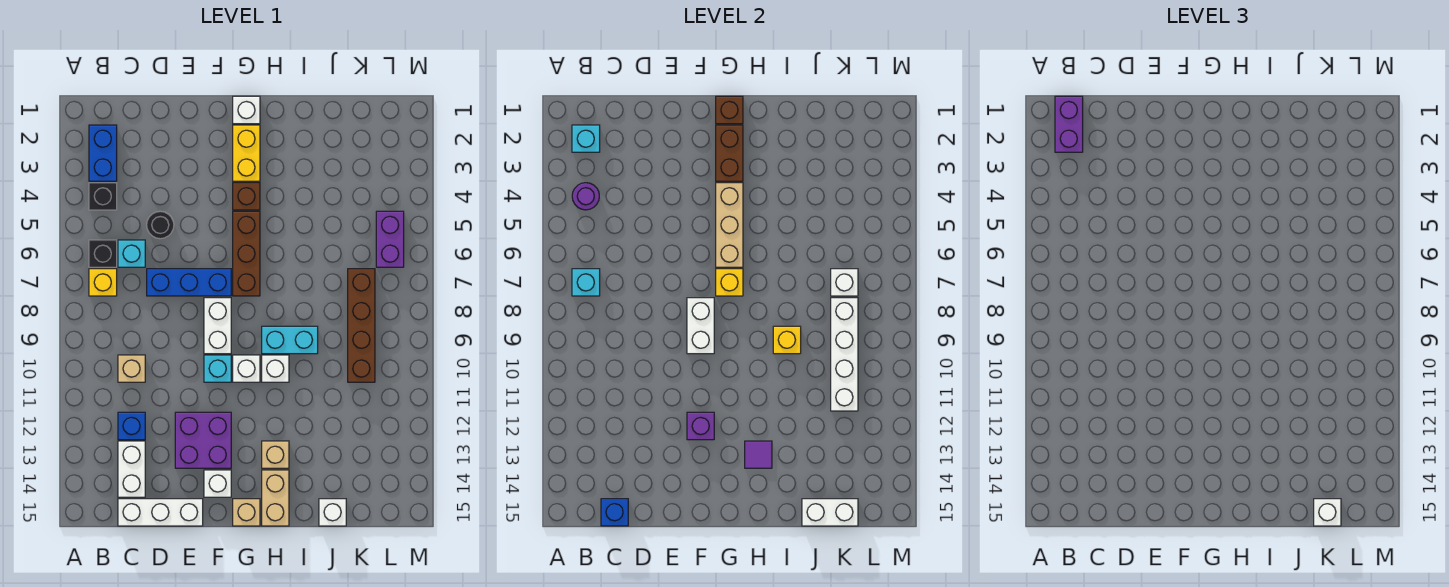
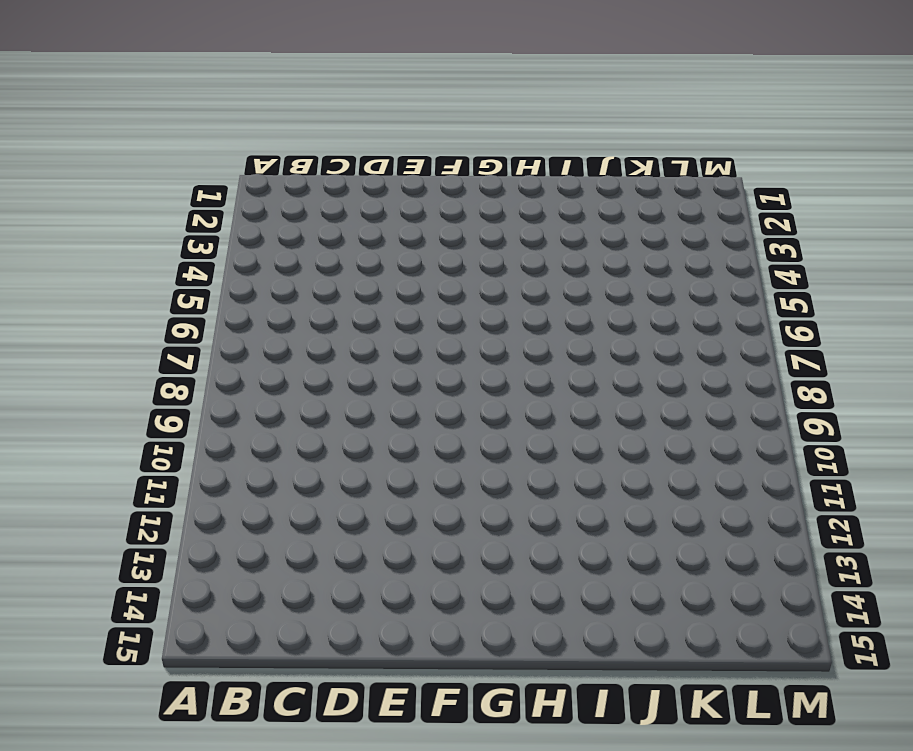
none -> blue 1x2 brick [89,125,117,181]
none -> black 1x1 brick [89,183,117,210]
none -> black 1x1 brick [89,240,117,267]
none -> yellow 1x1 brick [89,269,117,296]

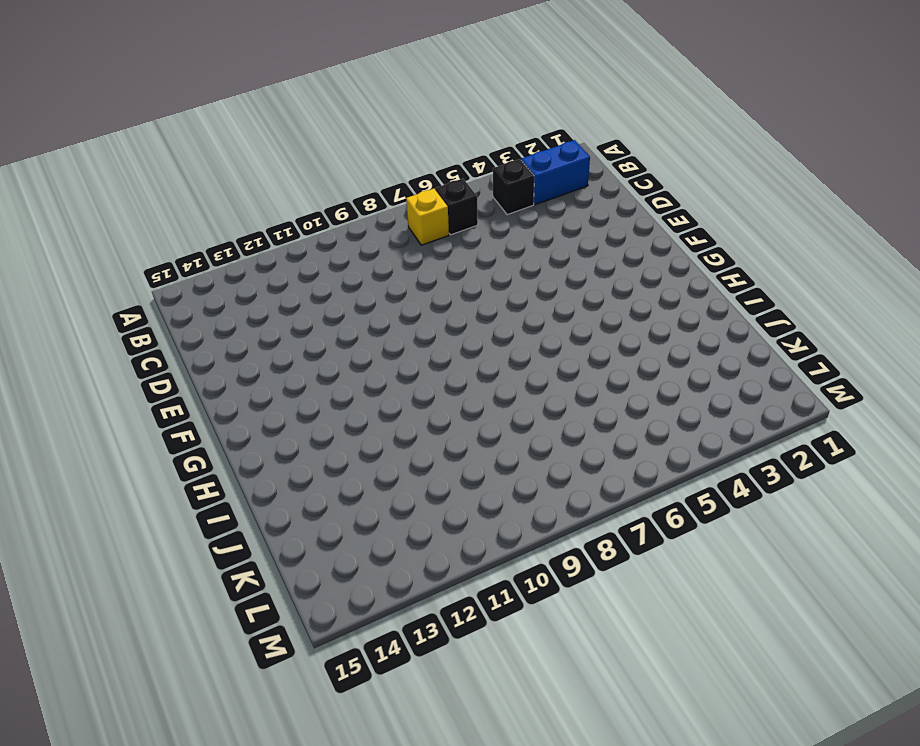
none -> cyan 1x1 brick [118,240,145,267]
none -> tan 1x1 brick [118,355,145,382]
none -> blue 1x1 brick [118,412,145,440]
none -> white 1x2 brick [118,441,145,497]

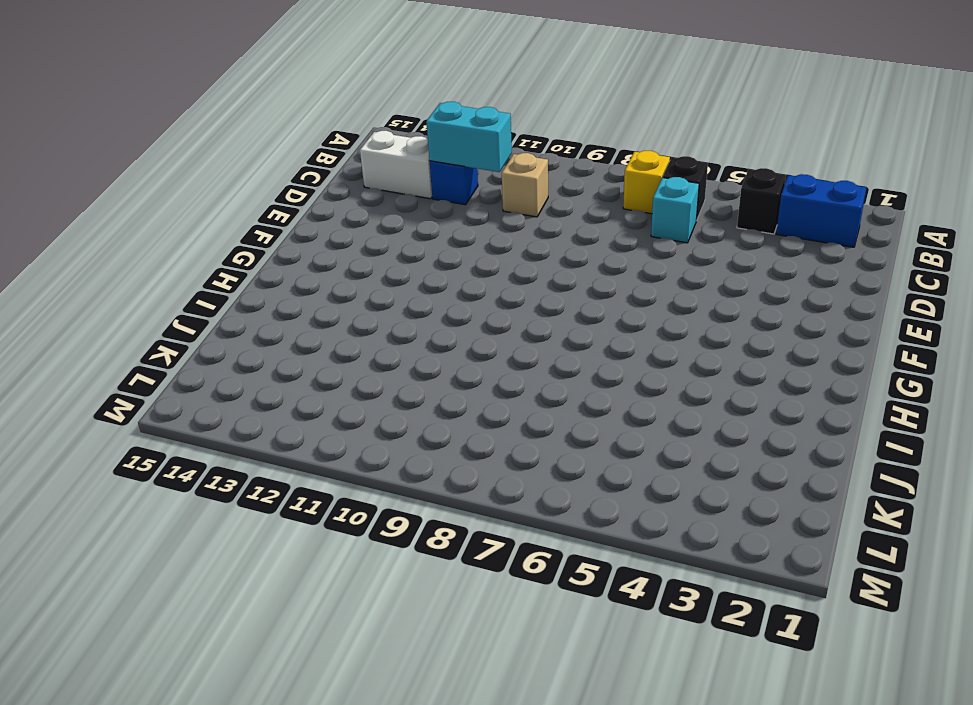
cyan 1x2 brick [426,102,512,172] -> cyan 1x2 brick turned to [262,326,318,354]
none -> white 1x3 brick [118,499,203,526]
none -> black 1x1 round brick [147,211,174,239]
none -> blue 1x3 brick [147,269,231,296]
none -> purple 2x2 brick [175,412,231,468]

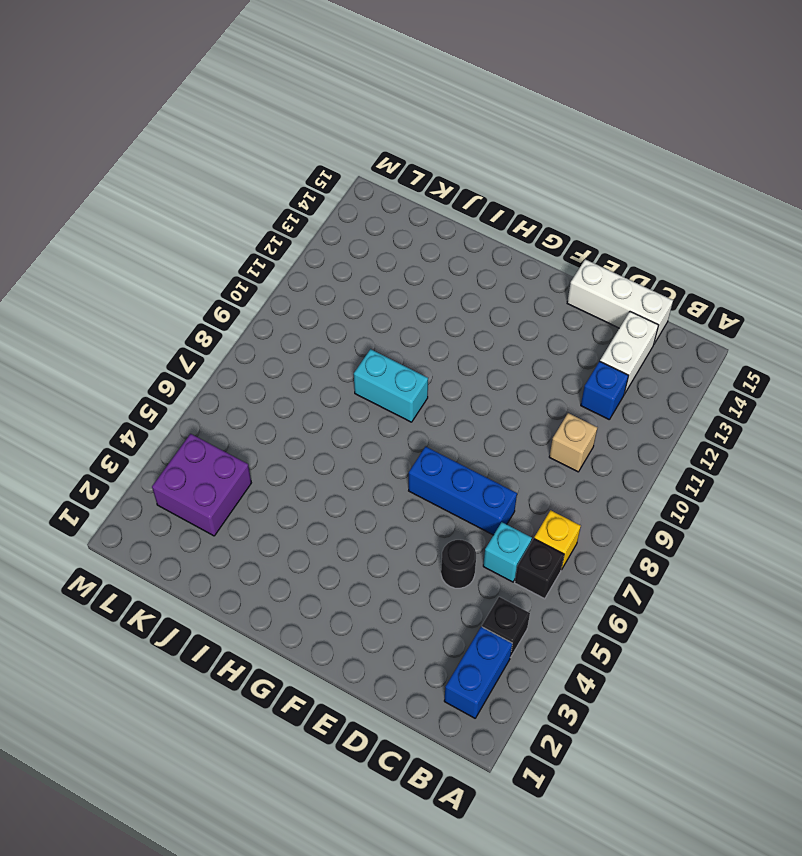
purple 2x2 brick [152,434,251,536] -> purple 2x2 brick moved to [175,412,231,468]
none -> white 1x2 brick [204,298,231,354]
none -> cyan 1x1 brick [204,355,231,382]
none -> white 1x1 brick [204,470,231,497]
none -> white 1x1 brick [233,96,260,124]

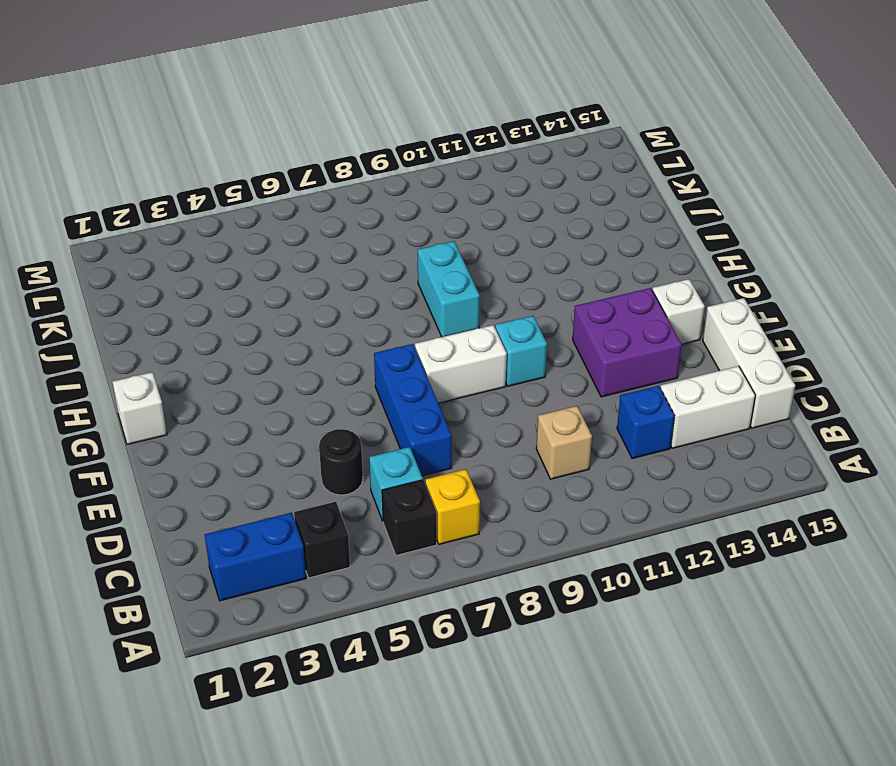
none -> yellow 1x2 brick [233,125,260,181]
none -> brown 1x1 brick [233,183,260,210]
none -> brown 1x3 brick [233,211,260,296]
none -> white 1x1 brick [233,355,260,382]

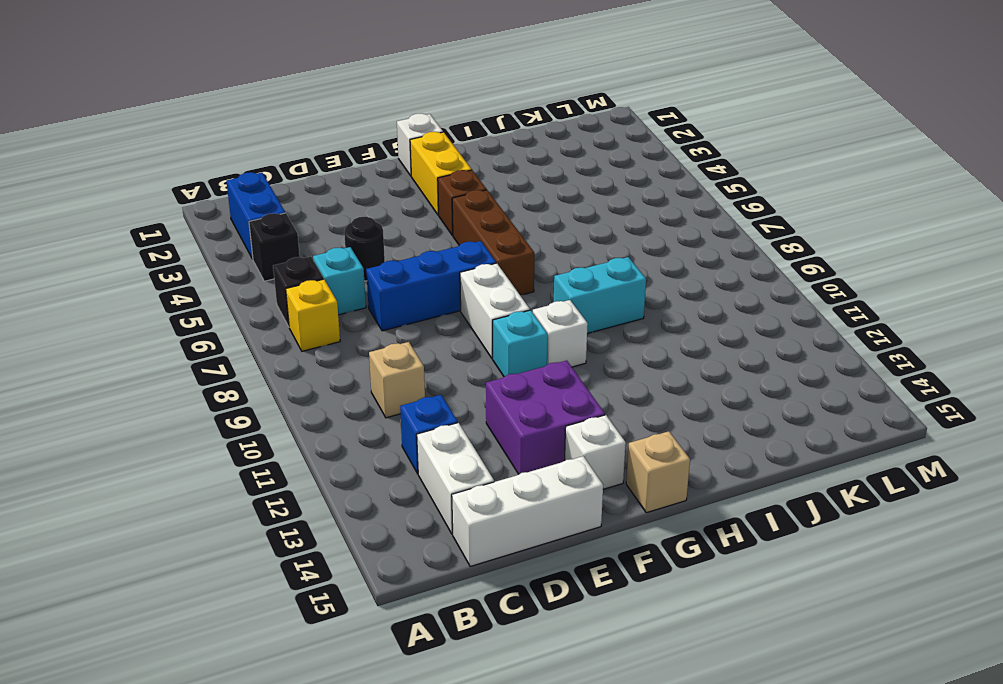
none -> white 1x1 brick [262,355,289,382]
none -> tan 1x1 brick [262,441,289,468]
none -> tan 1x2 brick [262,470,289,526]
none -> white 1x1 brick [319,499,346,526]

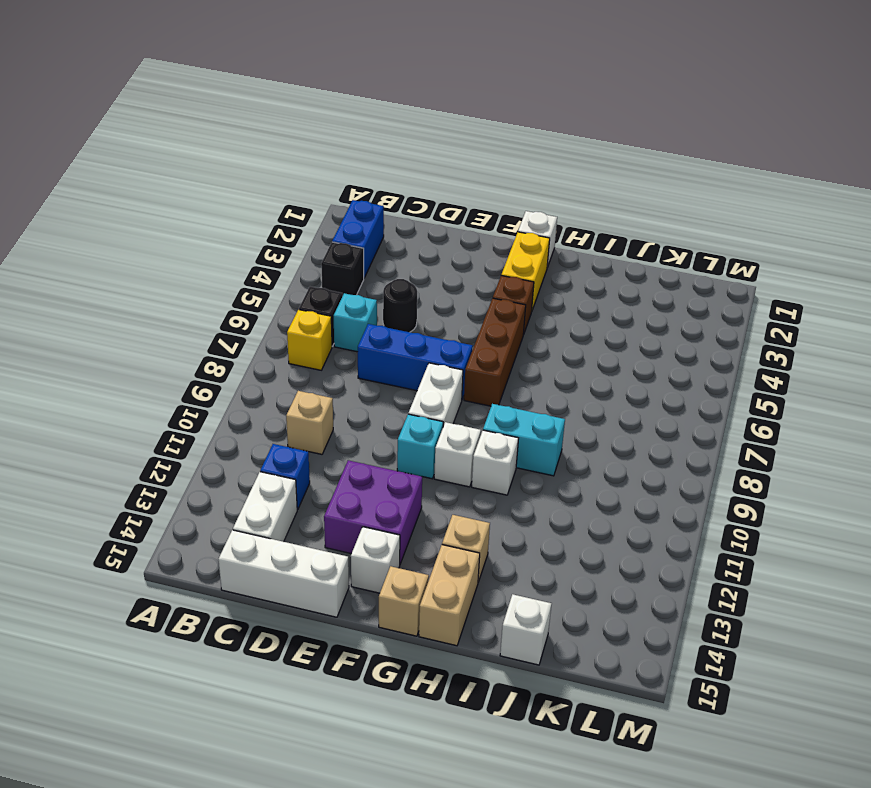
none -> brown 1x4 brick [348,269,375,382]
none -> purple 1x2 brick [376,211,404,267]
none -> cyan 1x1 brick [572,125,600,152]
none -> purple 1x1 round brick [572,183,599,210]

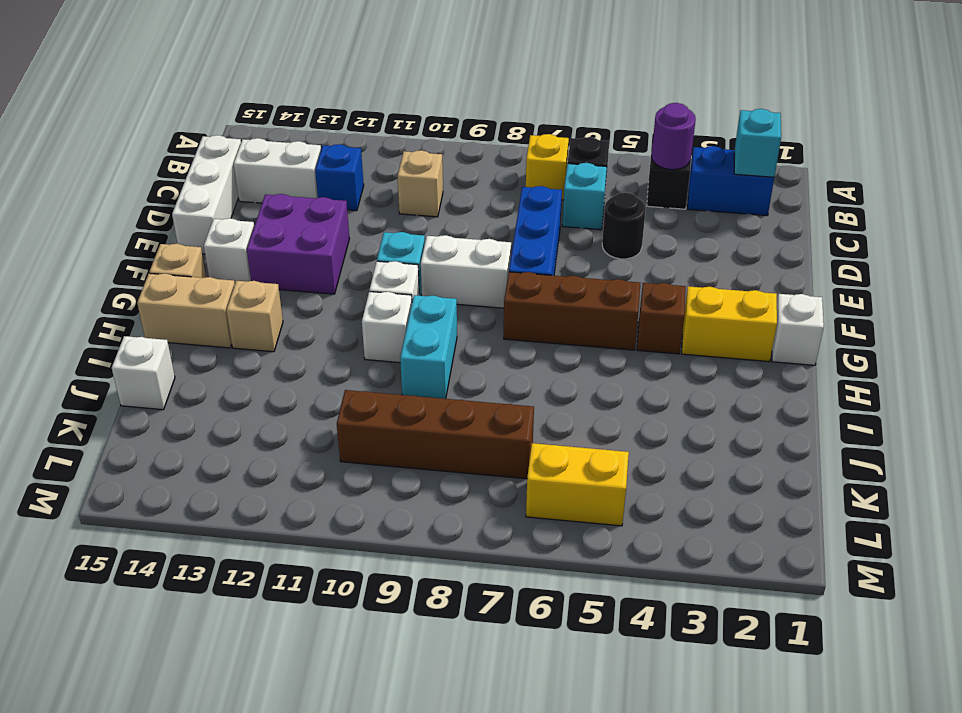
yellow 1x2 brick [526,443,629,526] -> purple 1x2 brick [376,211,404,267]
none -> cyan 1x1 brick [572,269,600,296]
none -> blue 1x1 brick [601,499,628,526]
none -> white 1x2 brick [687,298,714,354]
none -> purple 1x1 brick [687,412,714,440]

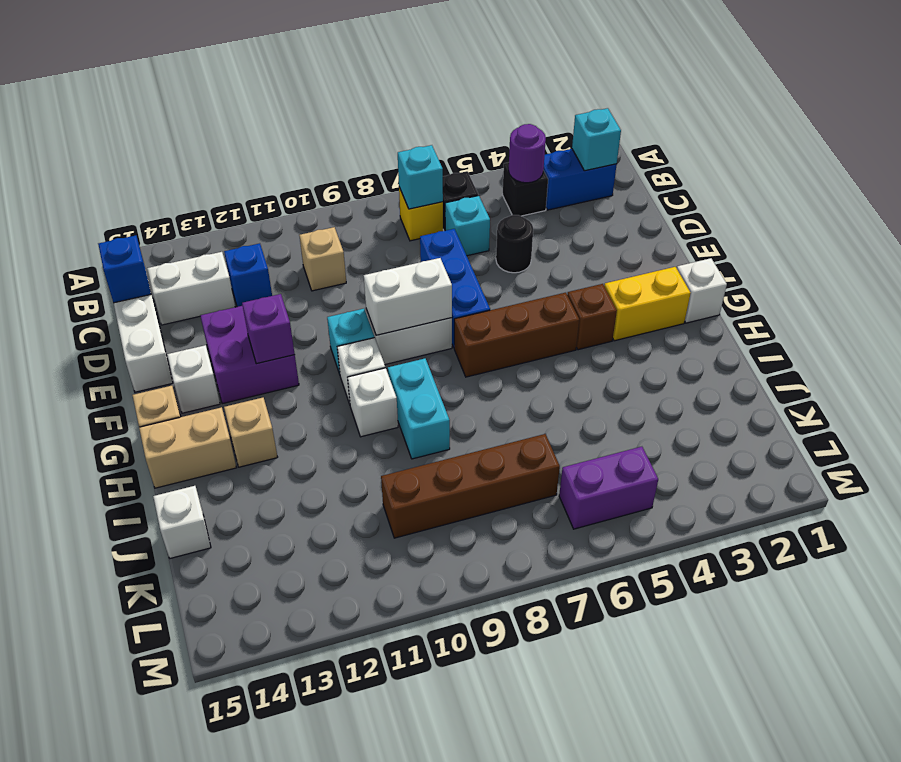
none -> brown 1x1 brick [716,96,743,124]
none -> brown 1x2 brick [716,125,743,181]
none -> tan 1x3 brick [716,183,743,267]
none -> yellow 1x1 brick [716,269,743,296]

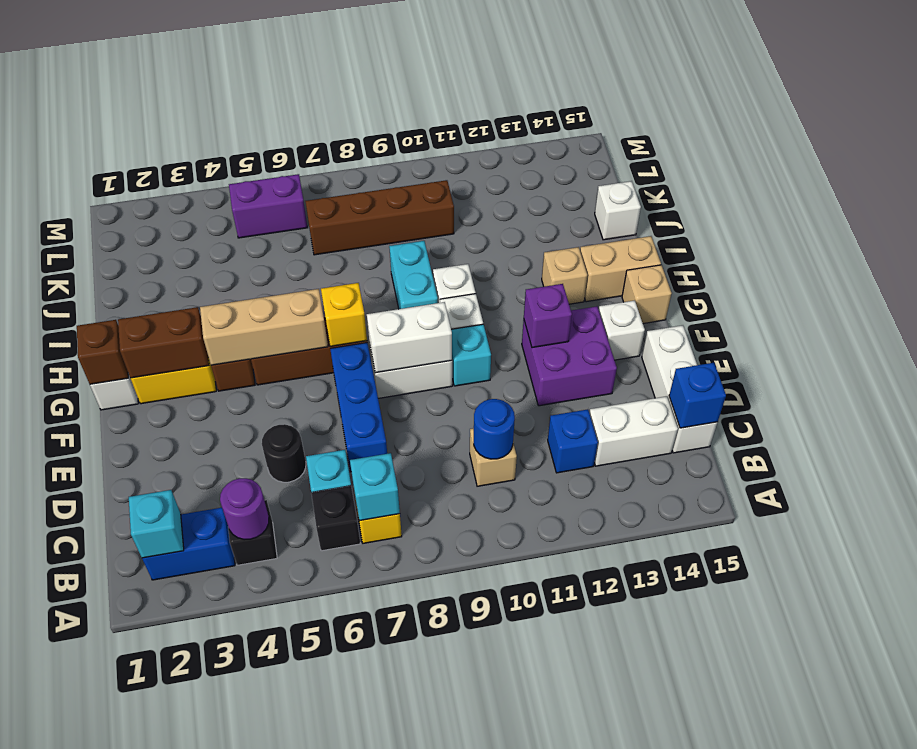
blue 1x1 round brick [474,399,515,459] -> none
none -> purple 1x1 tile [745,441,772,468]
none -> yellow 1x1 brick [773,326,801,354]
none -> white 1x2 brick [802,499,858,526]
none -> white 1x1 brick [831,269,858,296]

